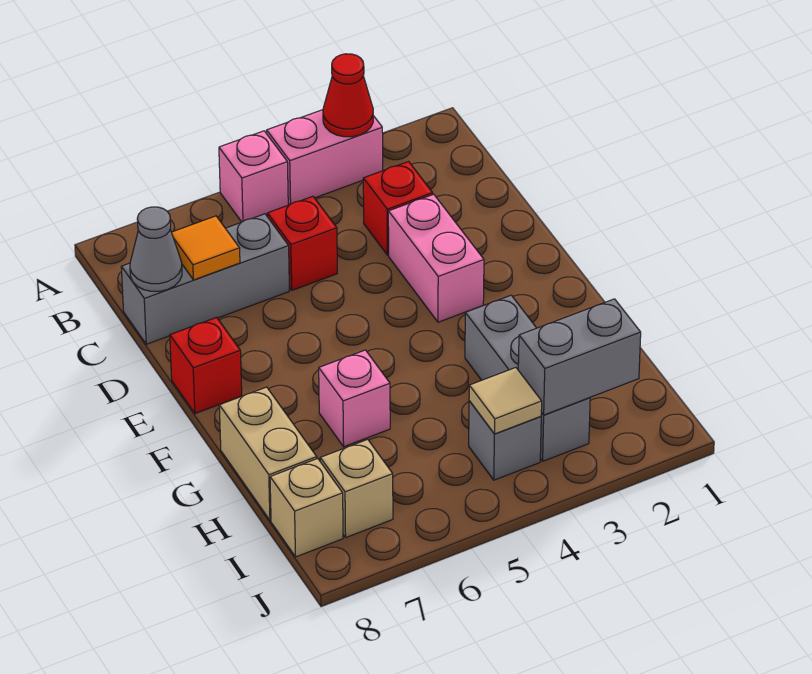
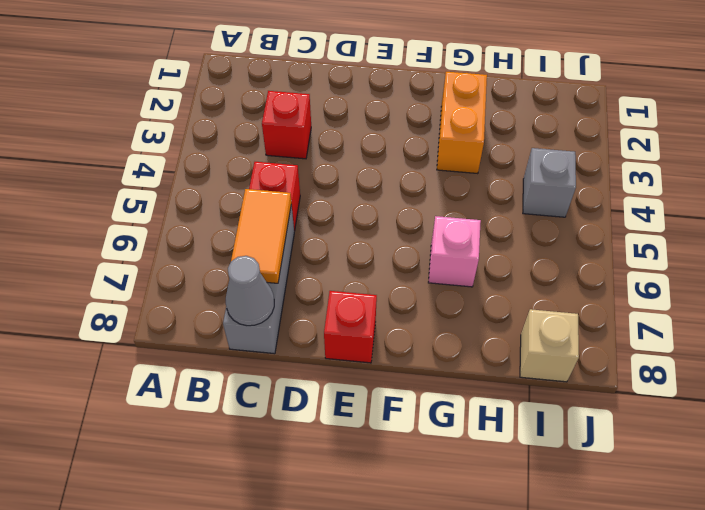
orange 1x2 tile [231,189,291,283] -> orange 1x1 tile [172,216,240,280]
orange 1x2 brick [437,72,487,174] -> grey 1x3 brick [465,295,590,461]
none -> pink 1x2 brick [267,110,383,205]
none -> pink 1x1 brick [219,131,288,222]
none -> pink 1x2 brick [388,194,484,322]

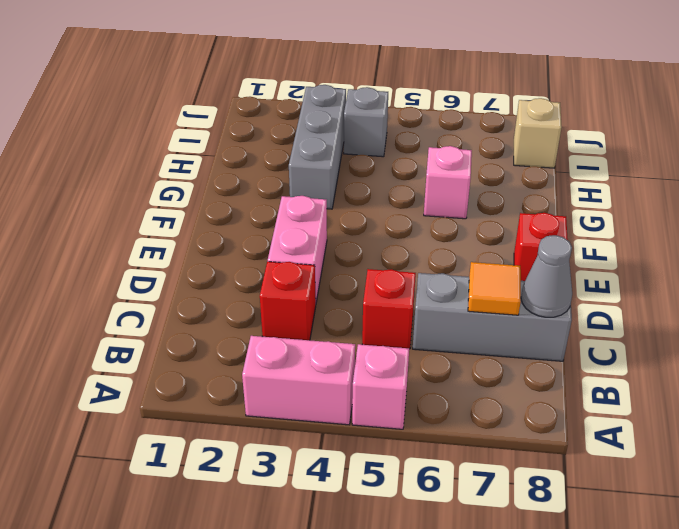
none -> tan 1x2 brick [219,387,317,520]
none -> tan 1x1 brick [320,439,393,537]
none -> red 1x1 cone [323,54,373,137]

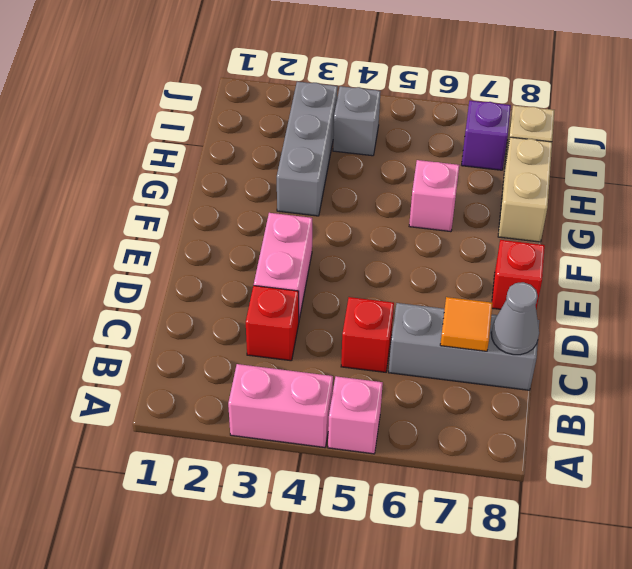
purple 1x1 brick [462,101,511,170] -> tan 1x1 brick [320,439,393,537]
none -> red 1x1 cone [323,54,373,137]
none -> grey 1x2 brick [518,299,641,415]
none -> tan 1x1 tile [469,368,542,434]

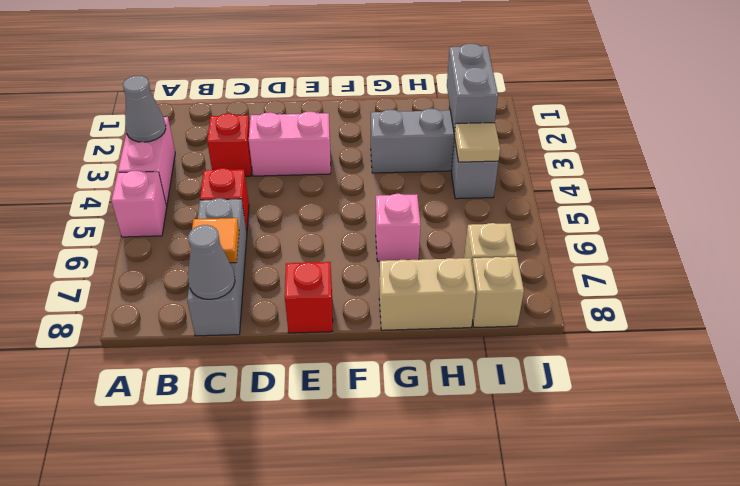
grey 1x1 cone [123,76,166,142] -> red 1x1 cone [323,54,373,137]

